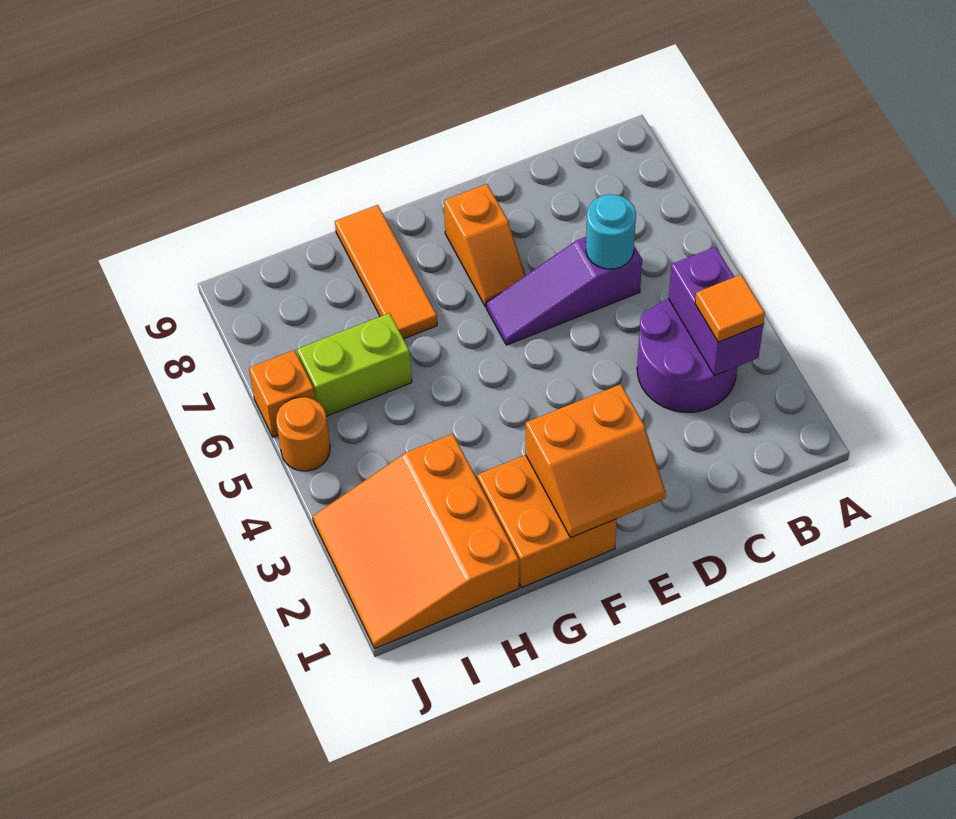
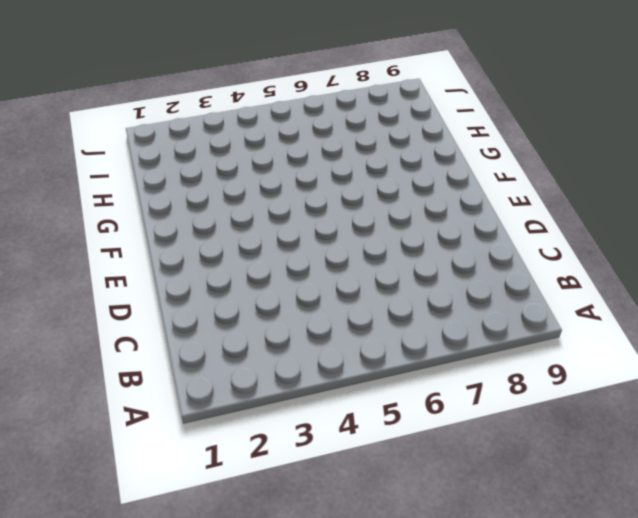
none -> purple 2x2 round brick [637,299,737,412]
none -> purple 1x3 slope [486,237,642,345]
none -> orange 1x2 slope [444,184,526,307]

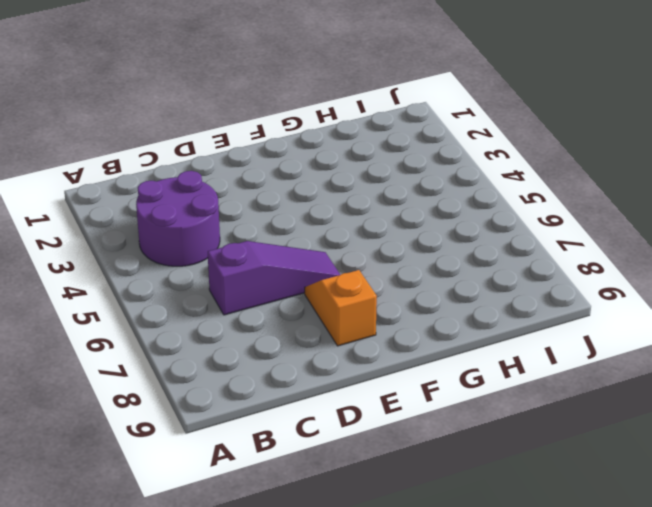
none -> orange 2x2 brick [477,455,617,588]
none -> orange 1x3 tile [335,205,437,339]
none -> orange 3x3 slope [313,434,519,649]

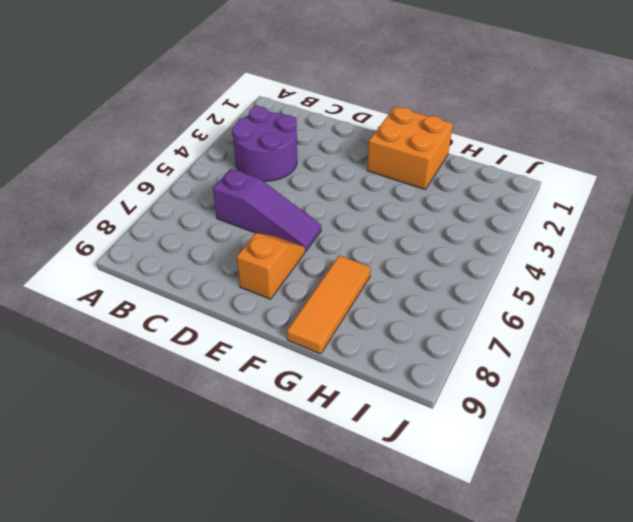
none -> orange 3x3 slope [313,434,519,649]
none -> lime 1x2 brick [297,313,412,416]
none -> orange 1x1 round brick [276,397,330,471]

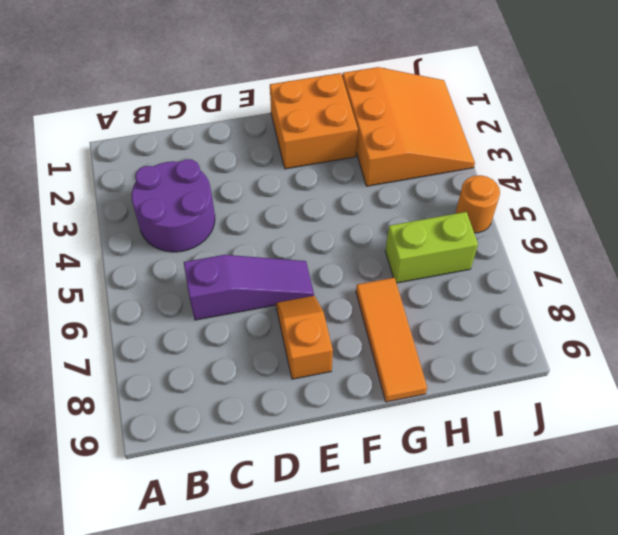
none -> orange 1x1 brick [249,350,315,437]
none -> purple 1x2 brick [668,247,763,376]
none -> cyan 1x1 round brick [586,194,636,269]

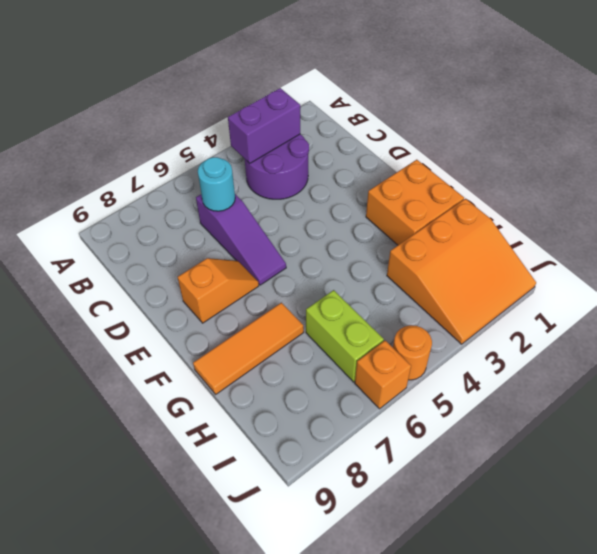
none -> orange 2x2 slope [526,384,666,538]
none -> orange 1x1 tile [695,275,765,342]

